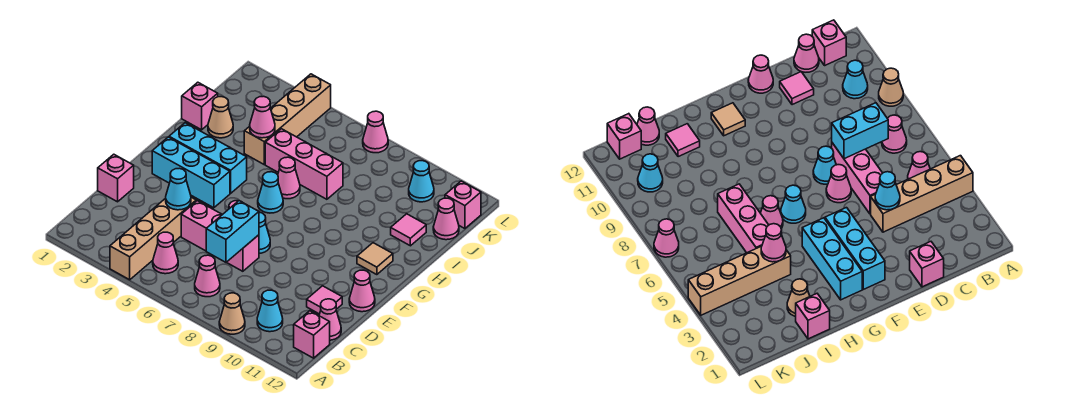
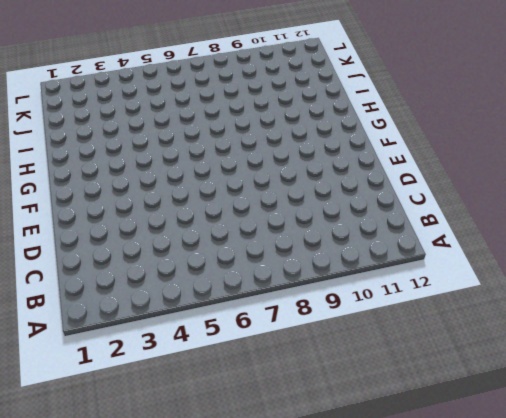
none -> tan 1x4 brick [110,197,196,280]
none -> tan 1x1 cone [219,293,245,334]
none -> pink 1x1 cone [153,232,178,274]
none -> pink 1x1 cone [195,255,220,297]

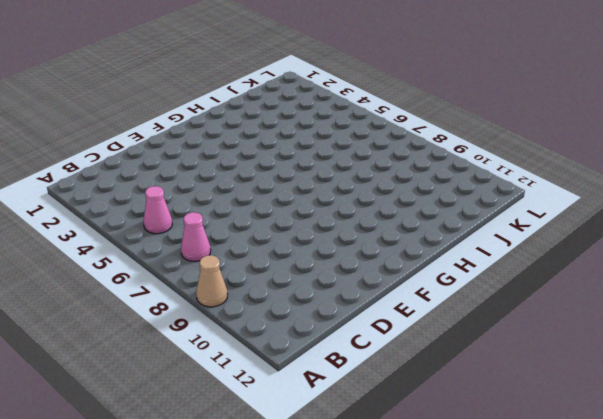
none -> tan 1x4 brick [110,197,196,280]
none -> cyan 1x1 cone [257,290,283,332]
none -> pink 1x1 brick [294,311,330,358]
none -> pink 1x1 cone [319,299,341,340]

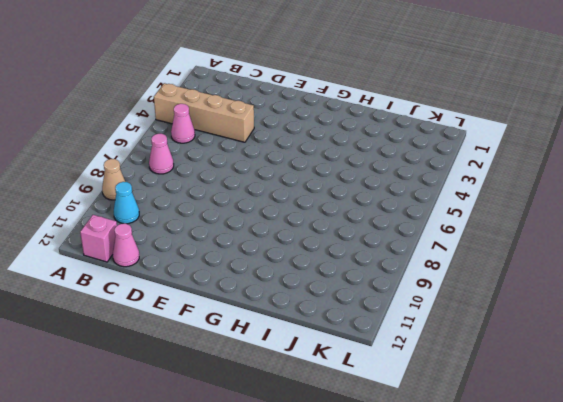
none -> pink 1x1 brick [98,154,134,202]
none -> pink 1x3 brick [181,201,259,271]
none -> pink 1x1 tile [307,286,342,314]
none -> pink 1x1 cone [826,165,851,203]

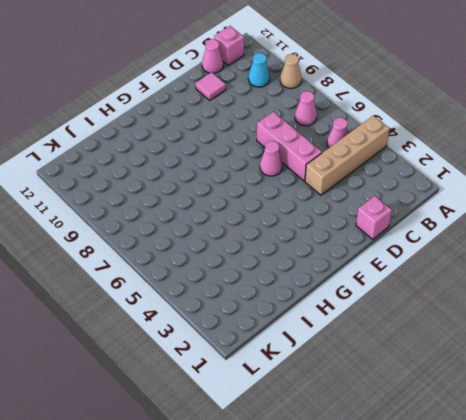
none -> cyan 1x1 cone [259,212,270,253]
none -> pink 1x1 cone [349,270,375,312]
none -> cyan 1x3 brick [152,137,230,208]
none -> cyan 1x3 brick [169,123,247,193]

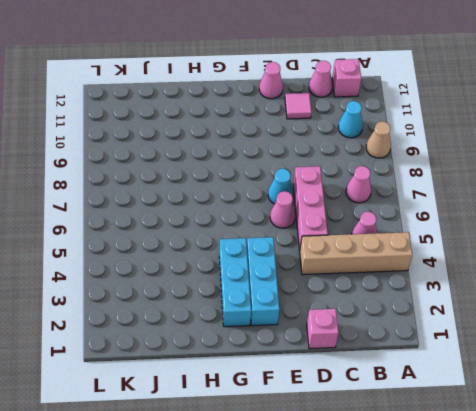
none -> cyan 1x1 cone [258,172,283,213]
none -> tan 1x1 tile [357,243,393,275]
none -> pink 1x1 cone [278,157,300,199]
none -> pink 1x1 brick [182,82,218,130]

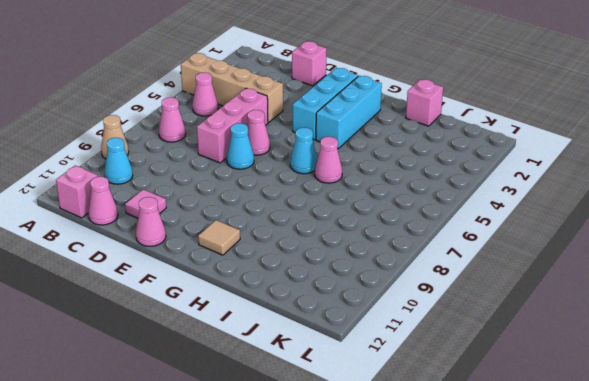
none -> tan 1x1 cone [208,97,233,138]
none -> tan 1x4 brick [244,74,331,164]
none -> pink 1x3 brick [265,129,343,199]
none -> pink 1x1 tile [391,214,426,246]

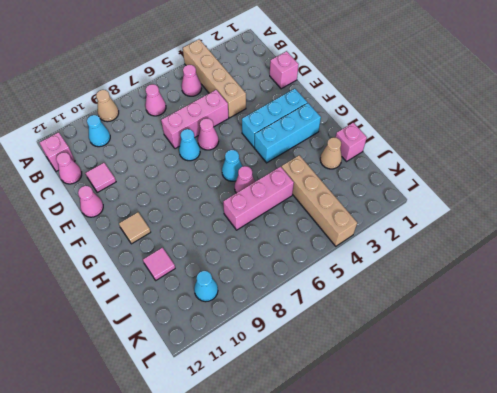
none -> pink 1x1 cone [433,198,459,240]
none -> pink 1x1 brick [445,181,481,229]
none -> pink 1x1 cone [363,111,388,153]
none -> cyan 1x2 brick [206,201,259,262]

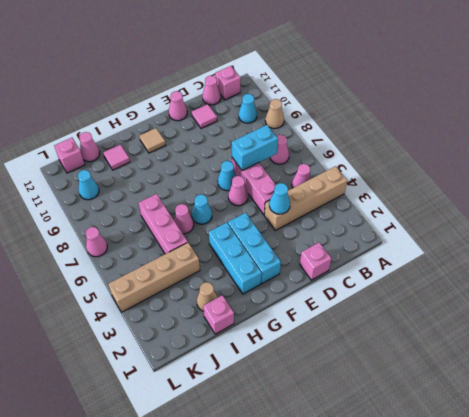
none -> pink 1x1 cone [250,96,275,138]

